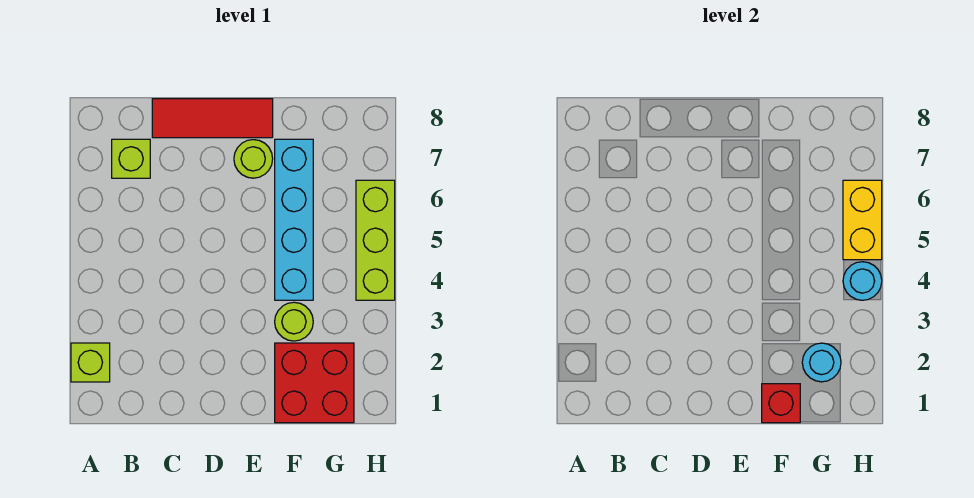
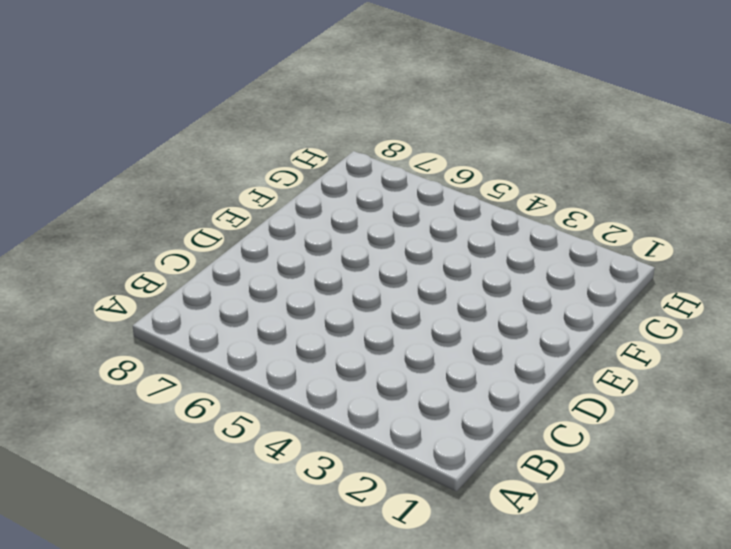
none -> lime 1x1 brick [71,343,110,382]
none -> lime 1x1 brick [112,139,150,178]
none -> red 1x3 tile [152,99,273,138]

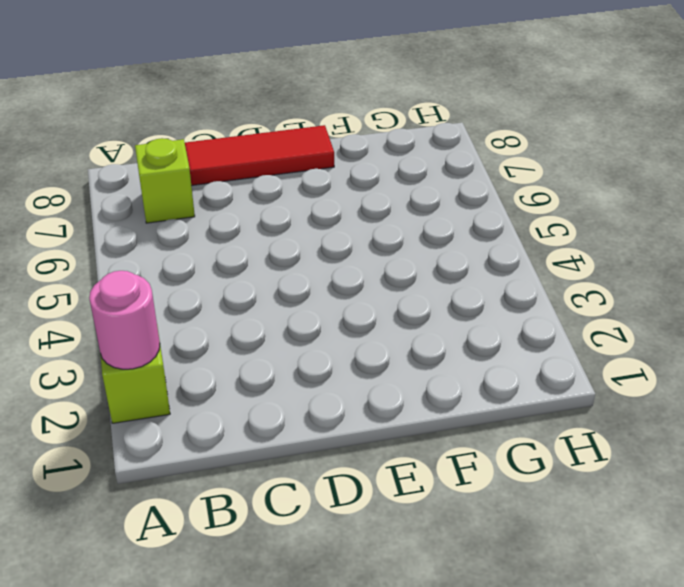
pink 1x1 round brick [89,271,160,369] -> none
none -> lime 1x1 round brick [234,140,273,178]
none -> red 2x2 brick [275,343,354,423]
none -> lime 1x1 round brick [275,302,313,341]

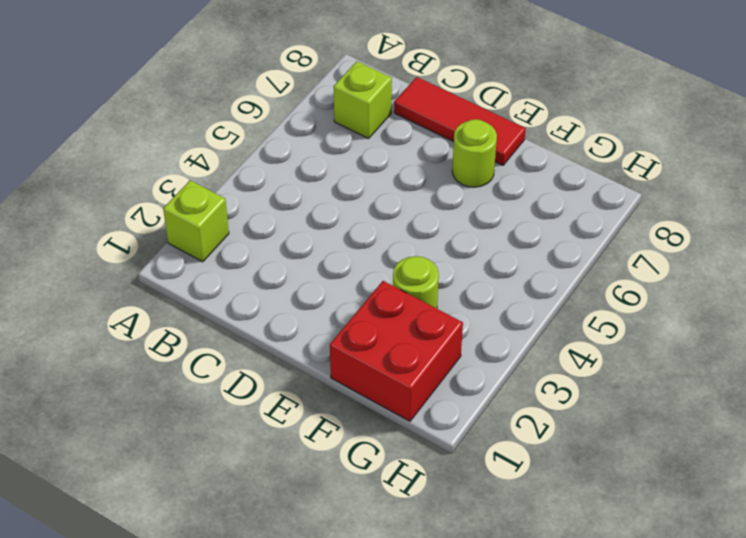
none -> cyan 1x4 brick [275,139,313,300]
none -> lime 1x3 brick [356,180,395,300]
none -> red 1x1 brick [762,384,800,423]

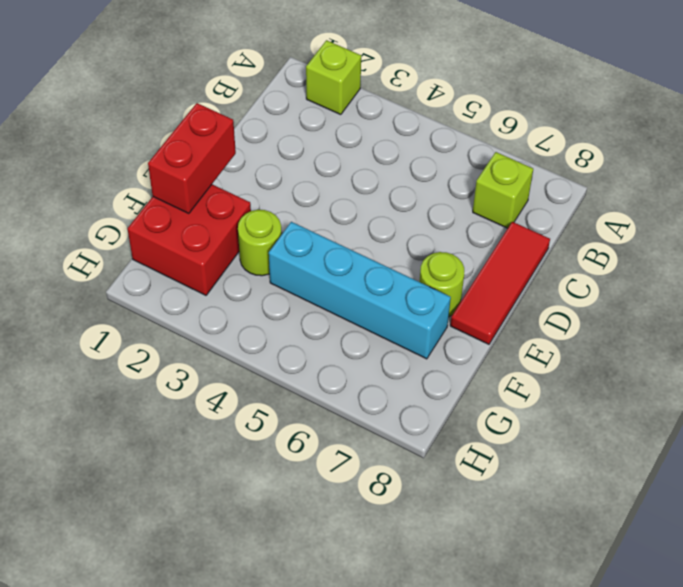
red 1x2 brick [148,103,236,214] -> red 1x1 brick [762,384,800,423]
none -> lime 1x3 brick [356,180,395,300]
none -> cyan 1x1 round brick [802,343,841,382]
none -> cyan 1x1 round brick [843,262,882,300]

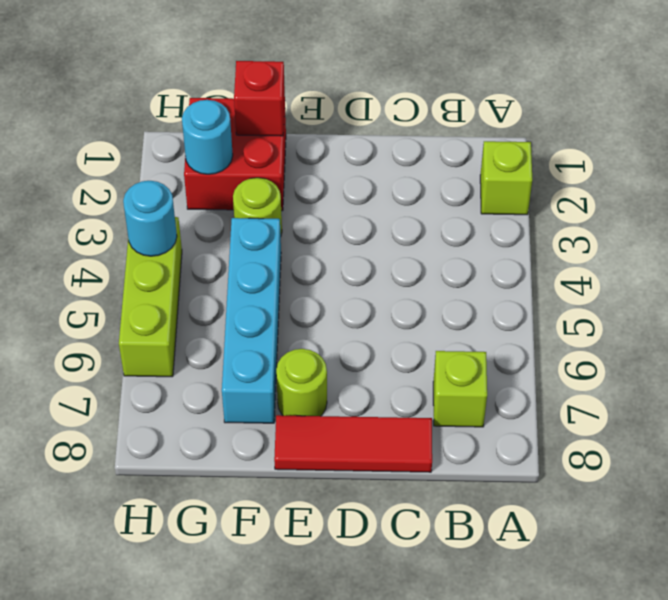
none -> yellow 1x2 brick [843,180,882,260]

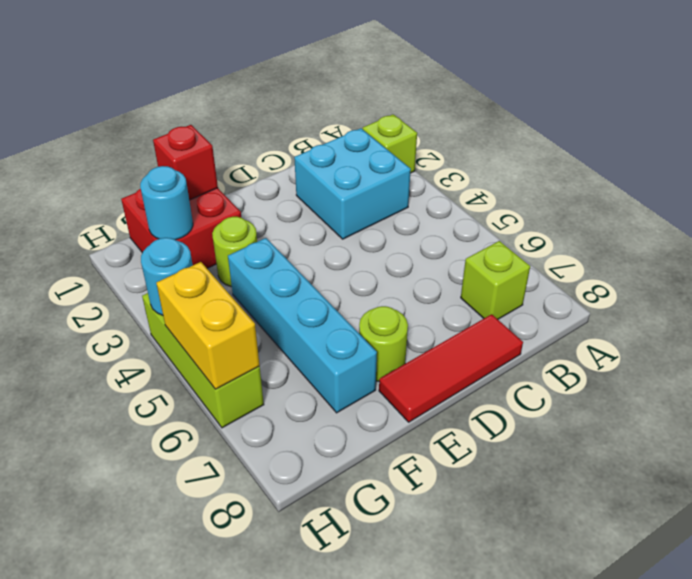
cyan 2x2 brick [294,128,411,239] -> none

